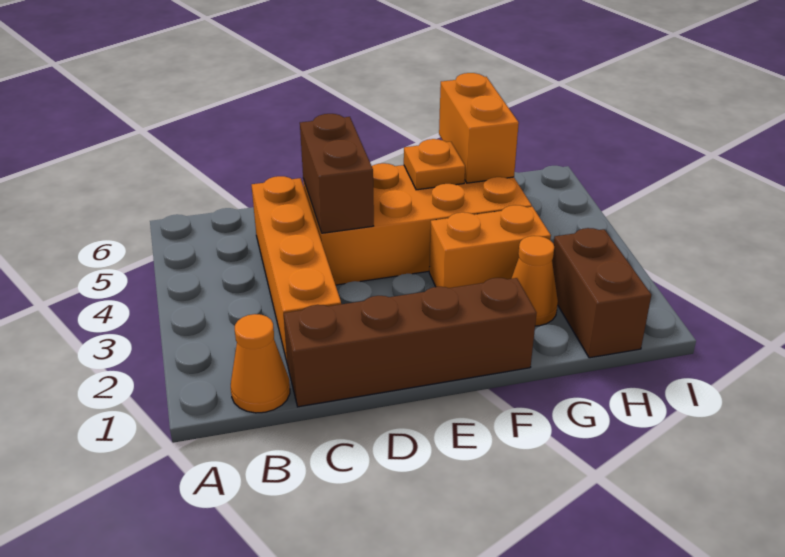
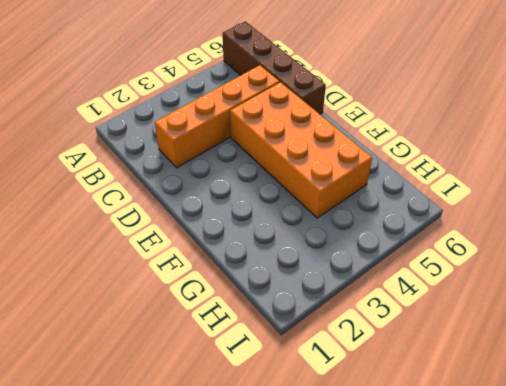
brown 1x4 brick [223,21,326,114] -> brown 1x4 brick moved to [284,278,536,407]
none -> orange 1x1 cone [231,314,290,413]
none -> orange 1x2 brick [429,205,551,288]

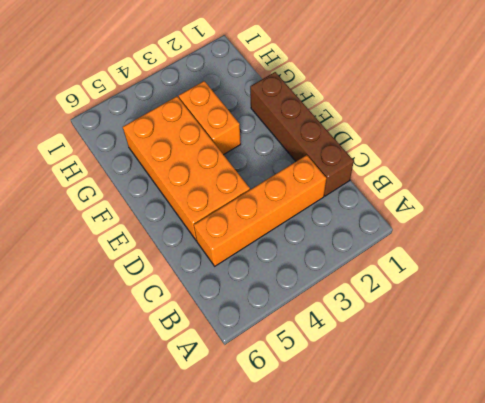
none -> orange 1x1 cone [231,314,290,413]
none -> orange 1x1 cone [511,236,558,326]

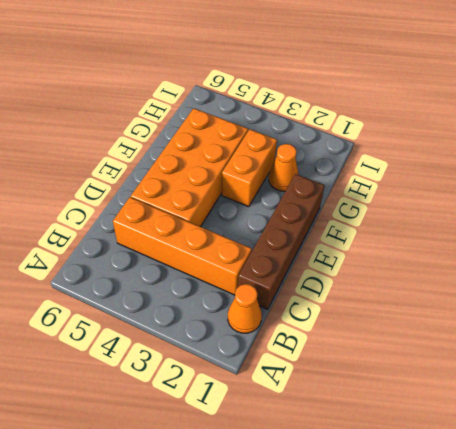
none -> brown 1x2 brick [552,228,651,358]
none -> brown 1x2 brick [300,114,374,233]

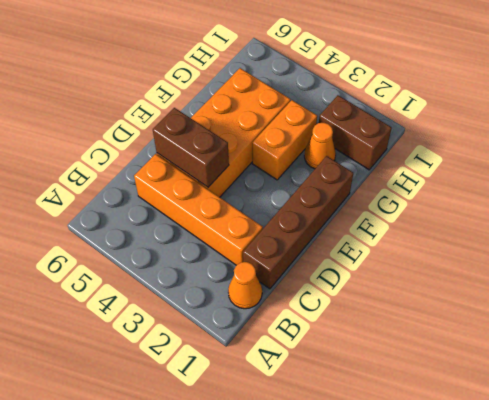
none -> orange 1x1 plate [404,139,465,190]
none -> orange 1x2 brick [439,73,519,183]

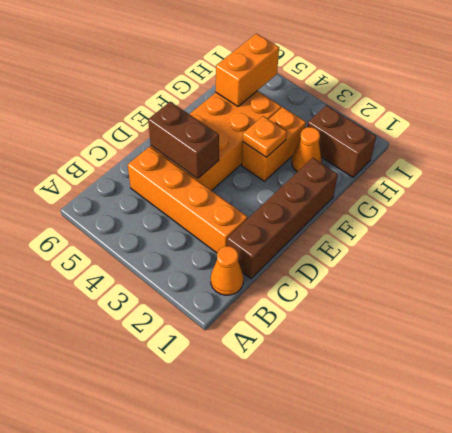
orange 1x1 plate [243,116,287,157] -> orange 1x1 plate moved to [404,139,465,190]
orange 1x2 brick [216,34,279,106] -> orange 1x2 brick turned to [439,73,519,183]

